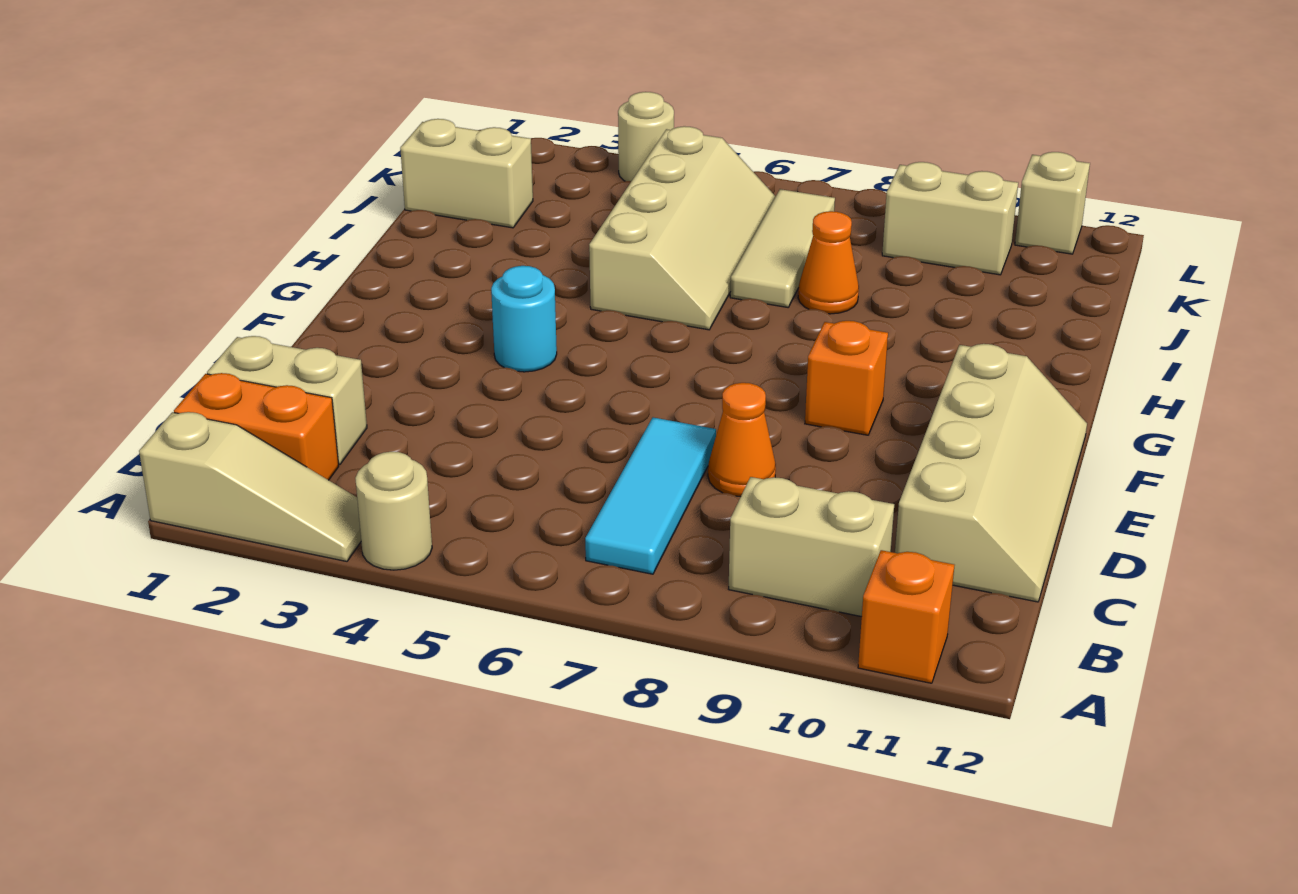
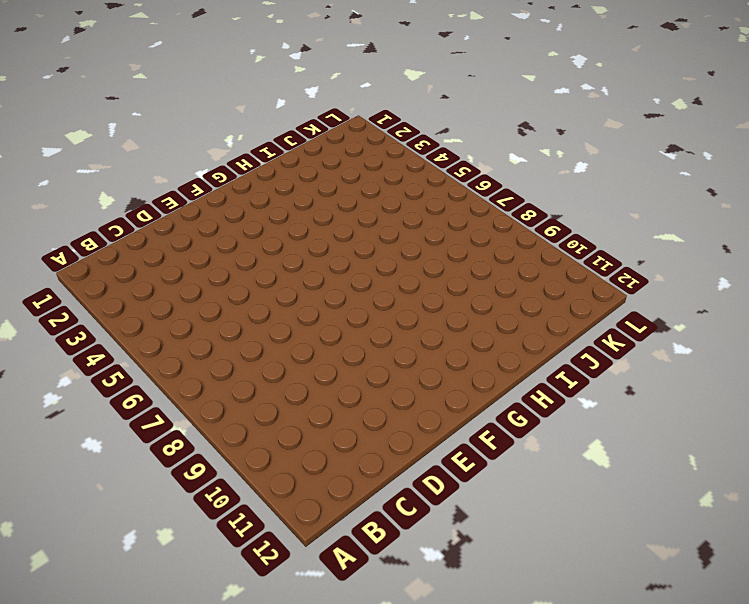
none -> tan 1x3 slope [139,412,361,561]
none -> tan 1x1 round brick [355,452,432,570]
none -> orange 1x1 brick [858,550,954,683]

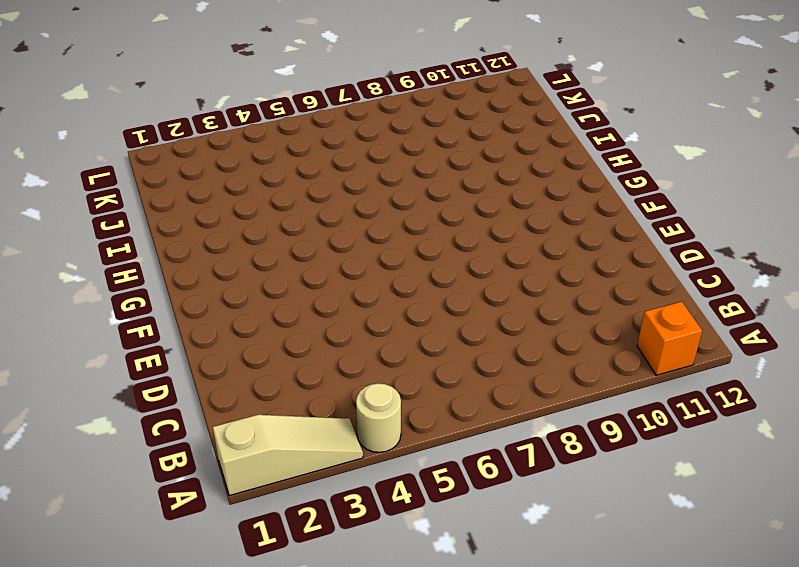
none -> orange 1x2 brick [174,373,339,480]
none -> cyan 1x3 tile [585,417,716,574]
none -> tan 1x2 brick [729,477,894,617]

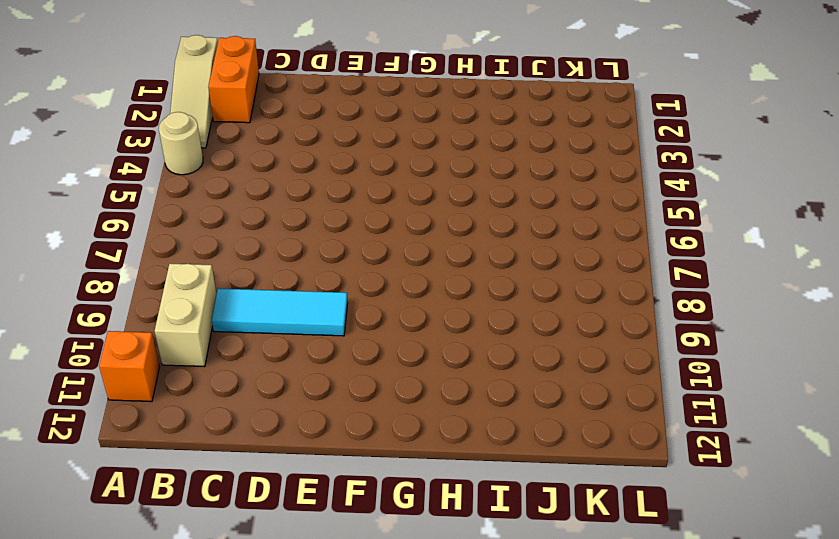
cyan 1x3 tile [212,288,348,336] -> cyan 1x3 tile moved to [585,417,716,574]
none -> tan 1x2 brick [207,336,367,464]
none -> tan 2x4 slope [895,344,1087,602]
none -> orange 1x1 cone [708,383,776,497]

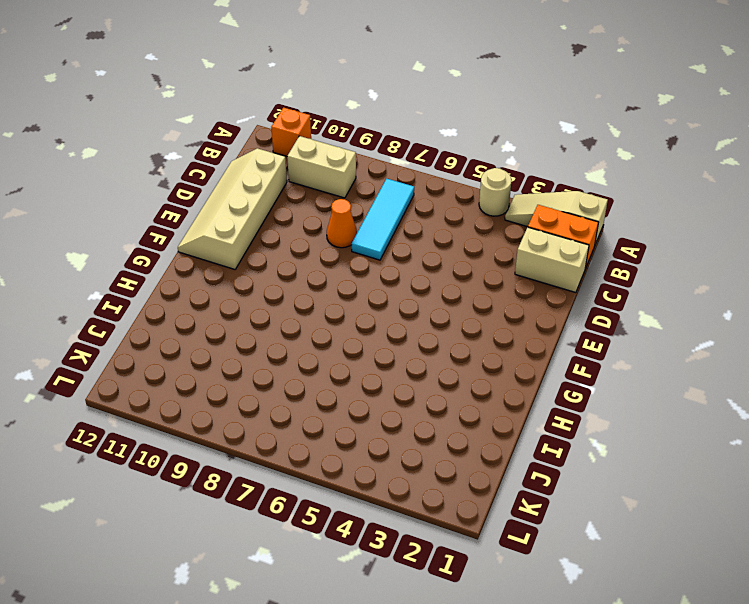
none -> cyan 1x1 round brick [491,266,557,372]
none -> orange 1x1 brick [805,321,888,435]
none -> tan 2x4 slope [589,126,776,330]

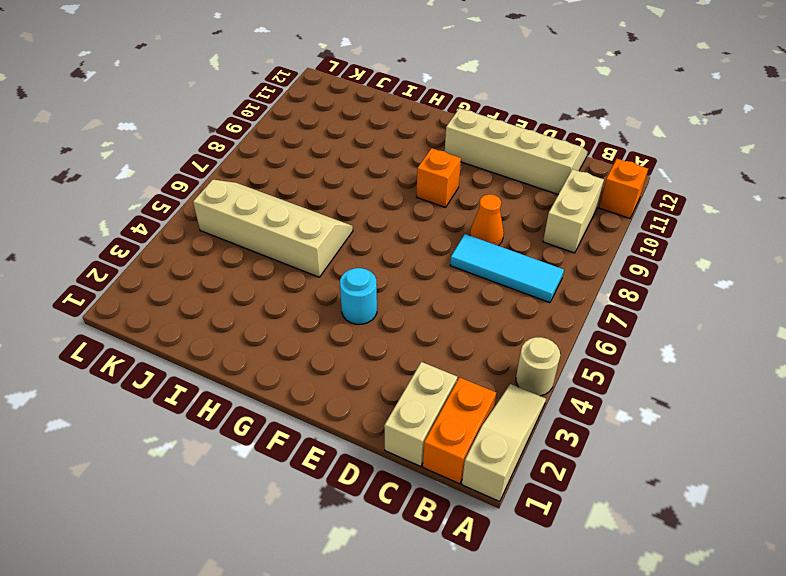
none -> tan 1x3 tile [730,189,835,307]
none -> orange 1x1 cone [798,211,859,314]
none -> tan 1x2 brick [400,119,533,228]

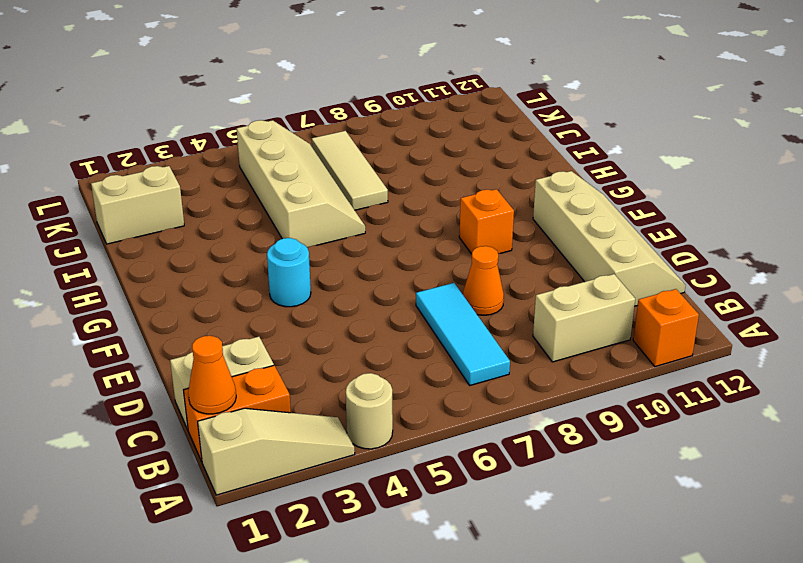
orange 1x1 cone [188,336,236,414] -> orange 1x1 cone moved to [798,211,859,314]
none -> tan 1x2 brick [882,162,1018,275]
none -> tan 1x1 round brick [618,92,674,181]
none -> tan 1x1 brick [1015,152,1090,254]

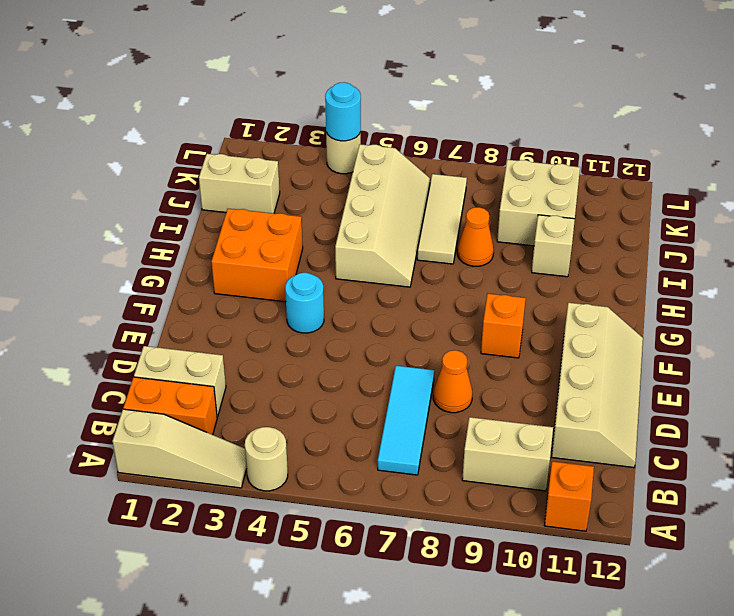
orange 2x2 brick [211,209,303,302] -> none
tan 1x1 brick [532,215,575,277] -> tan 1x1 brick moved to [1015,152,1090,254]
tan 2x2 brick [497,160,580,246] -> tan 1x2 brick [882,162,1018,275]
cyan 1x1 round brick [325,82,361,141] -> none

